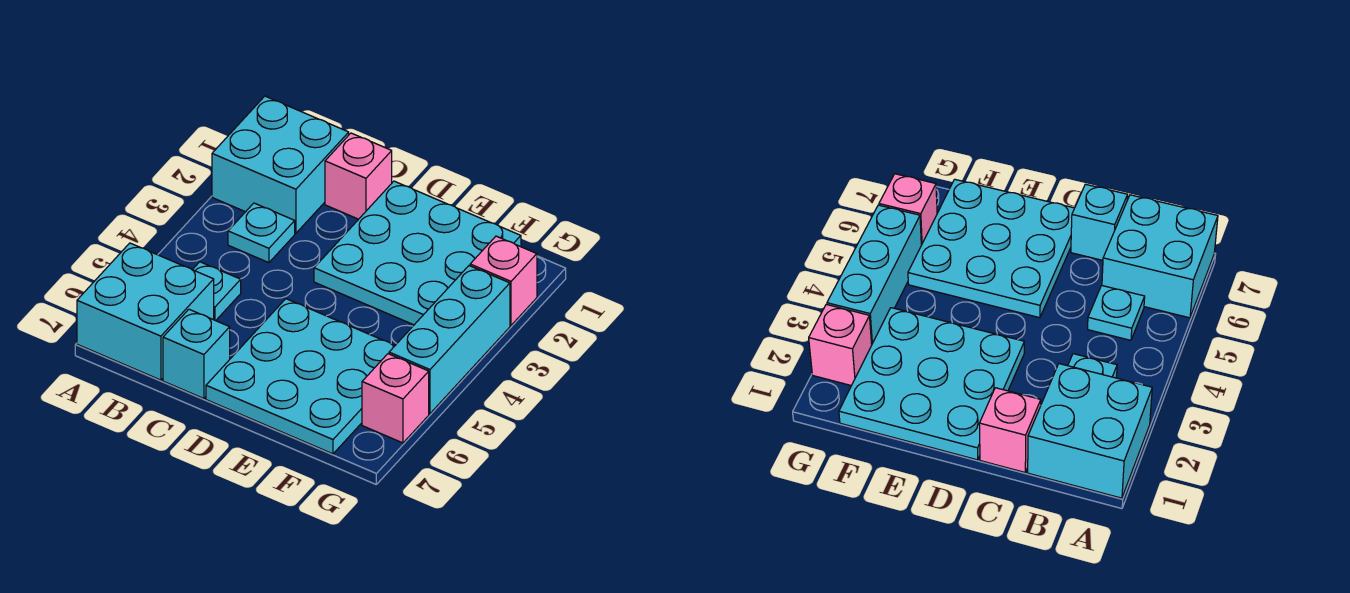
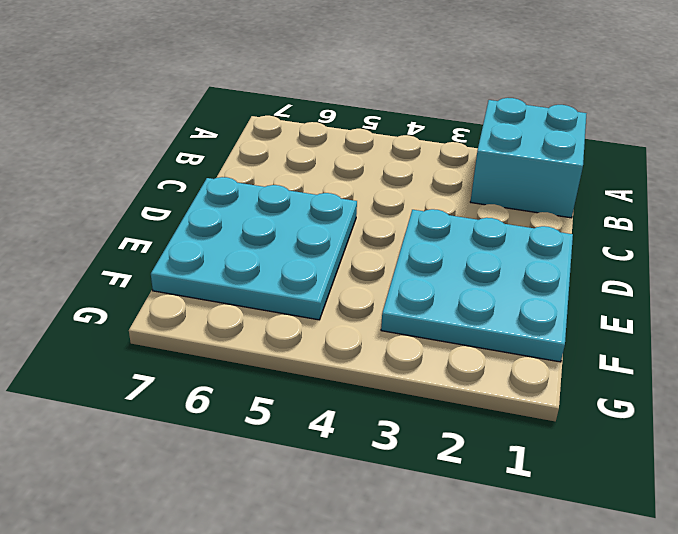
none -> cyan 2x2 brick [77,243,214,380]
none -> cyan 1x1 plate [228,203,295,263]

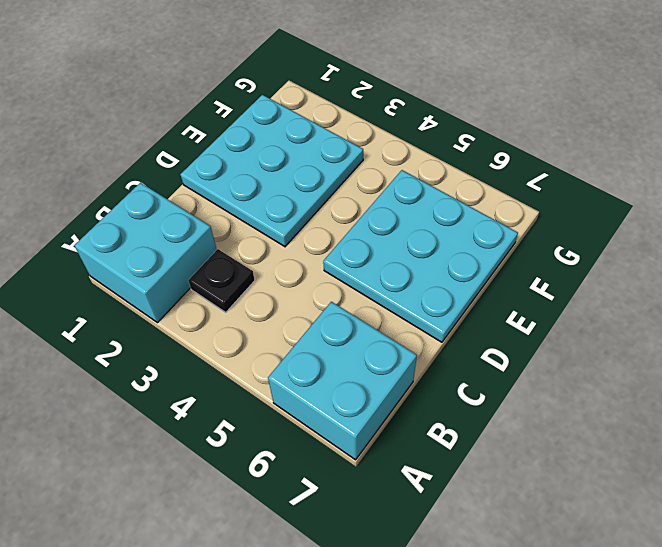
black 1x1 plate [188,249,255,312] -> cyan 1x1 plate [228,203,295,263]
none -> cyan 1x1 plate [193,262,241,321]
none -> pink 1x1 brick [325,133,392,219]

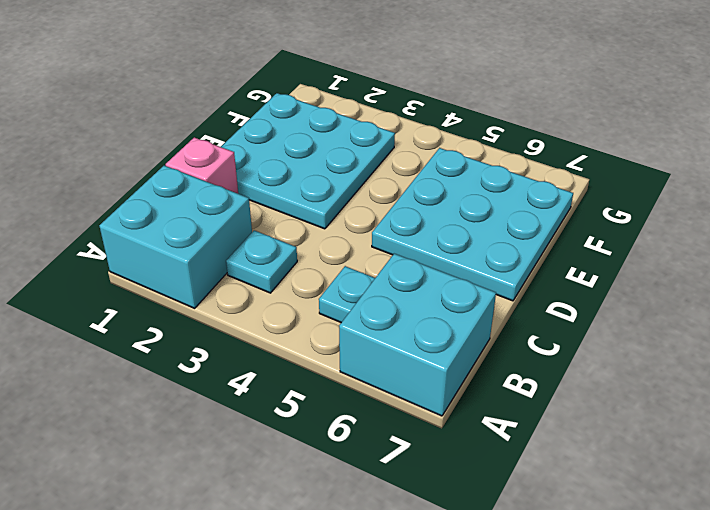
none -> cyan 1x1 brick [163,309,230,399]
none -> pink 1x1 brick [470,236,537,325]

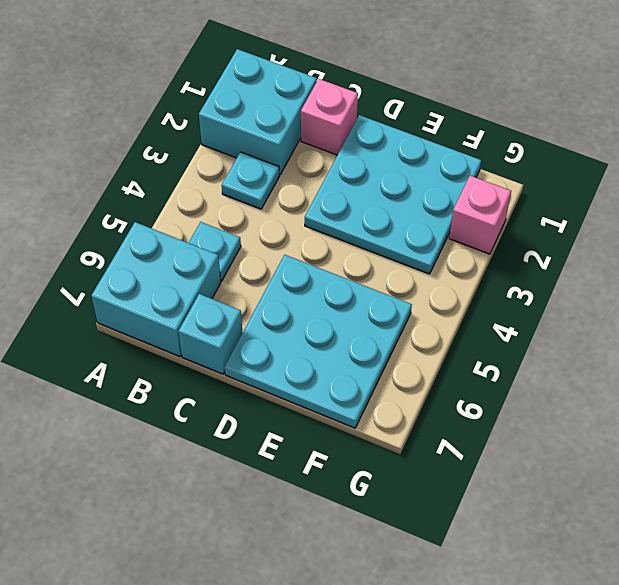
none -> cyan 1x3 brick [389,266,510,414]
none -> pink 1x1 brick [362,354,429,443]

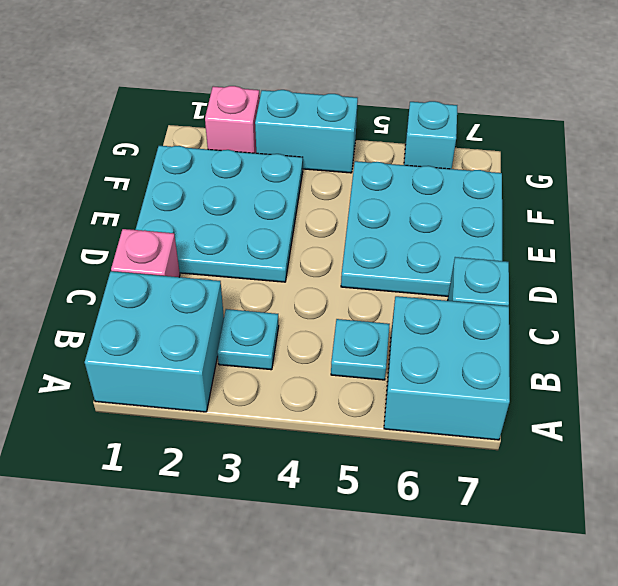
cyan 1x2 brick [255,90,358,173] -> cyan 1x3 brick [389,266,510,414]
cyan 1x1 brick [404,101,457,169] -> pink 1x1 brick [362,354,429,443]

